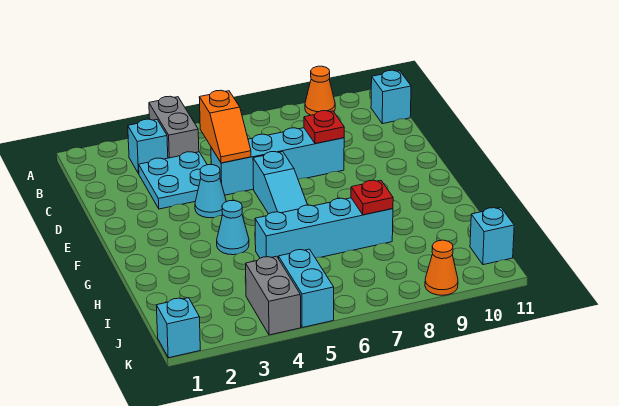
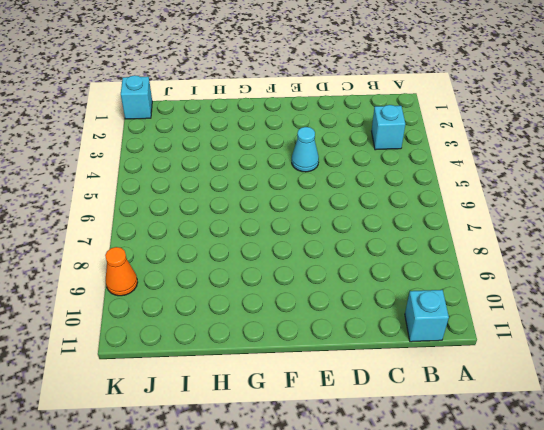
none -> grey 1x2 brick [149,96,199,158]
none -> orange 1x1 cone [305,66,335,115]
none -> cyan 2x2 plate [139,152,207,209]

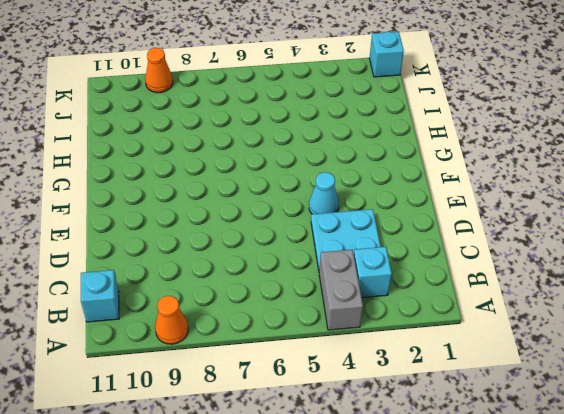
none -> cyan 1x4 brick [211,128,344,195]
none -> cyan 1x3 slope [253,152,307,214]
none -> cyan 1x1 cone [217,201,249,255]

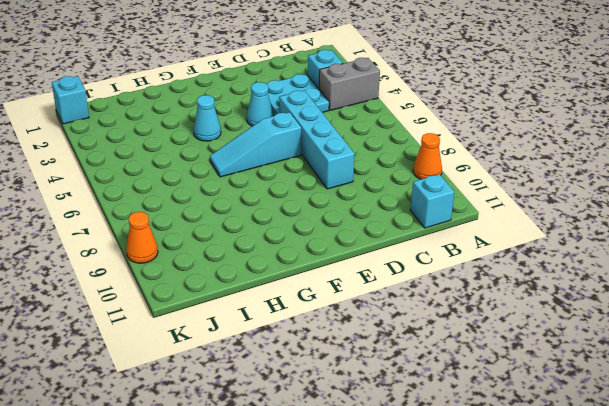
none -> cyan 1x4 brick [255,198,393,259]
none -> grey 1x2 brick [245,256,301,335]
none -> cyan 1x2 brick [278,249,334,328]

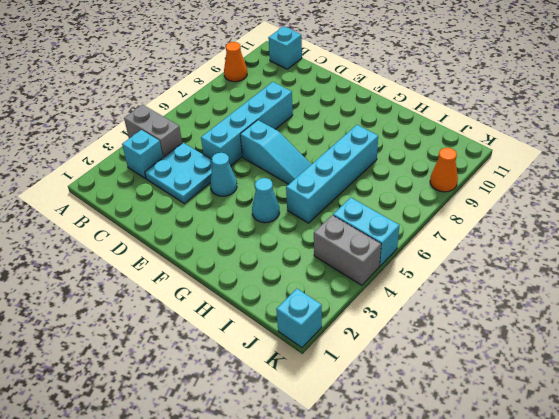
none -> cyan 1x1 brick [470,208,514,265]
none -> orange 1x2 slope [199,90,251,163]
none -> red 1x1 plate [304,111,344,144]

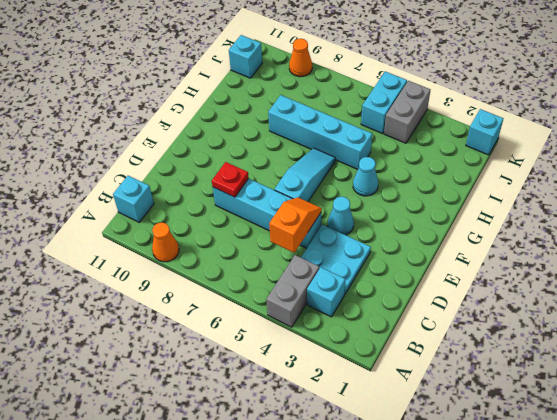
none -> red 1x1 plate [351,180,393,215]

